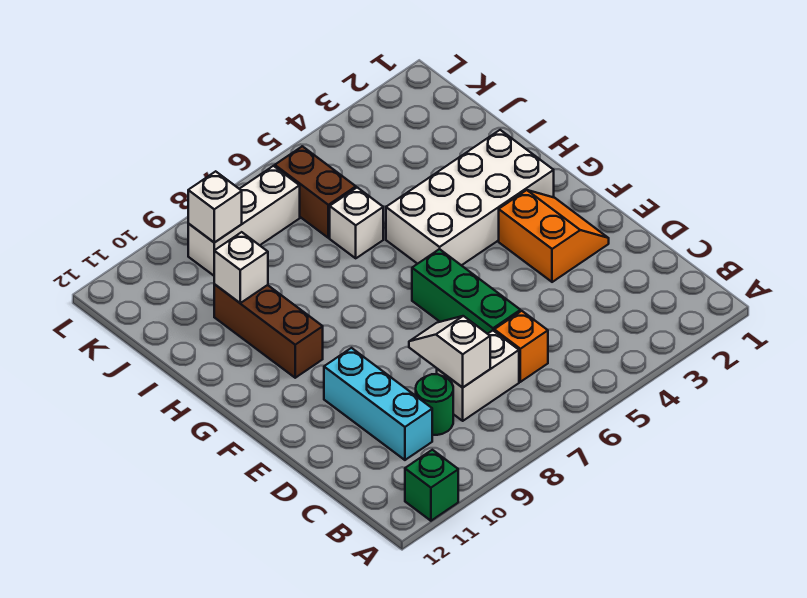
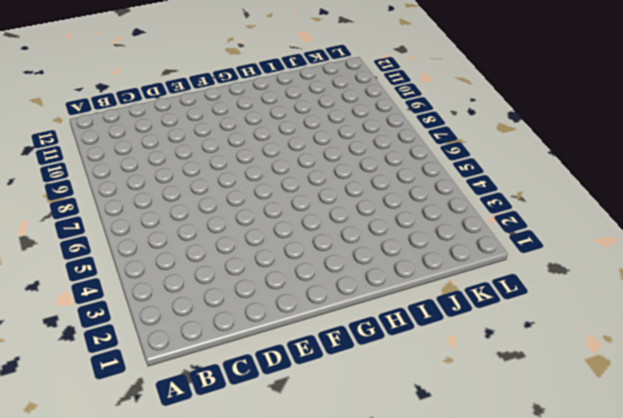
none -> green 1x1 brick [405,450,458,521]
none -> orange 1x1 brick [494,311,548,382]
none -> white 1x2 brick [437,331,519,421]

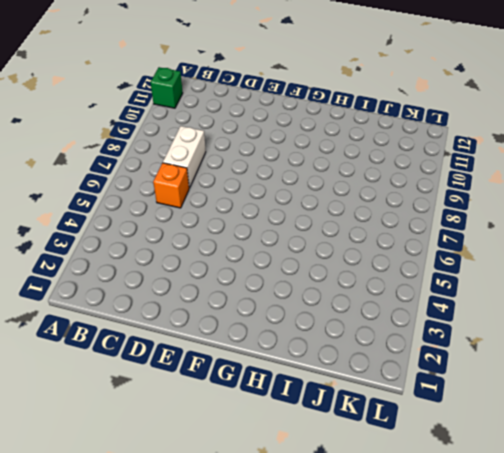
none -> green 1x1 round brick [416,374,453,435]
none -> cyan 1x3 brick [324,348,432,460]
none -> green 1x3 brick [412,249,520,334]

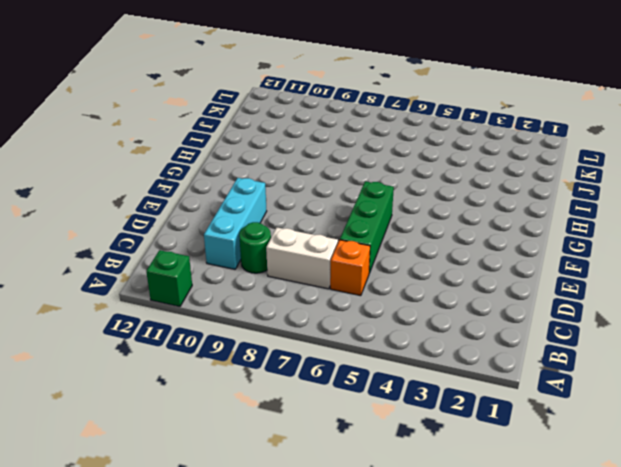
none -> orange 2x2 slope [499,190,609,282]
none -> white 2x4 brick [386,130,554,265]
none -> brown 1x3 brick [214,284,323,378]

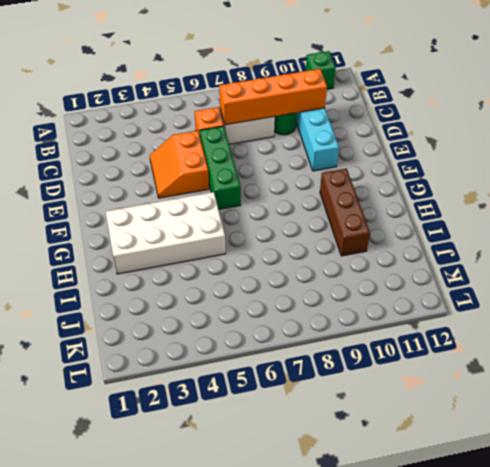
orange 1x4 brick [219,69,327,125] -> white 1x2 slope [409,316,490,388]
orange 2x2 slope [150,131,209,198] -> orange 2x2 slope moved to [499,190,609,282]
none -> white 1x1 brick [330,188,383,258]
none -> brown 1x2 brick [275,146,356,238]
none -> white 1x3 brick [188,166,300,276]

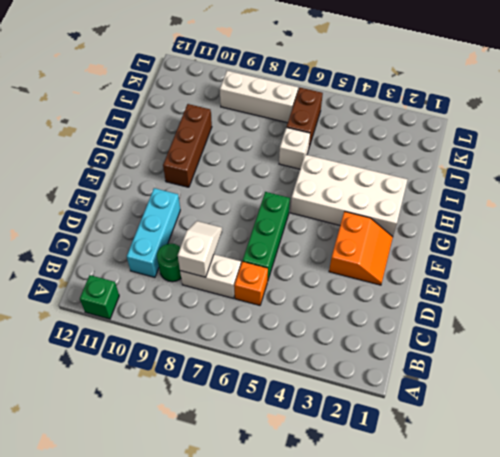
none -> white 1x1 brick [214,232,268,303]
none -> white 1x1 brick [188,171,242,243]

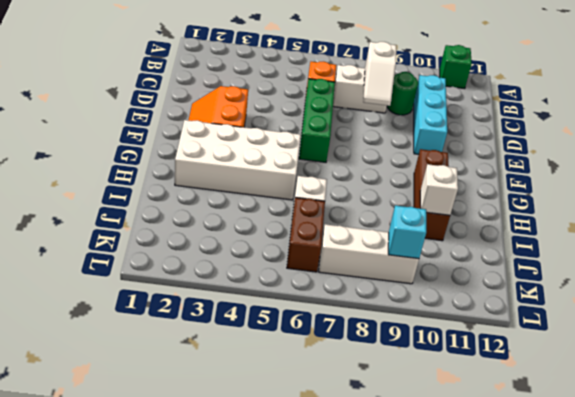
cyan 1x1 brick [388,206,426,259] -> white 1x1 brick [188,171,242,243]

